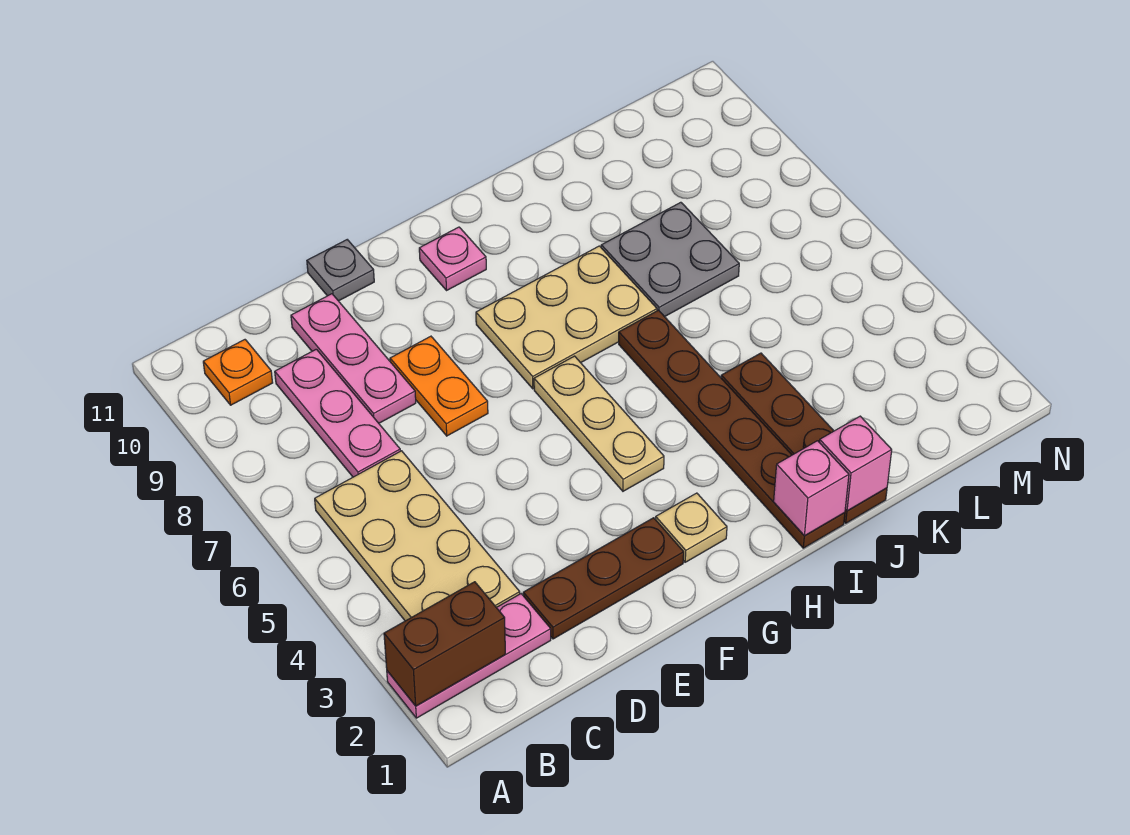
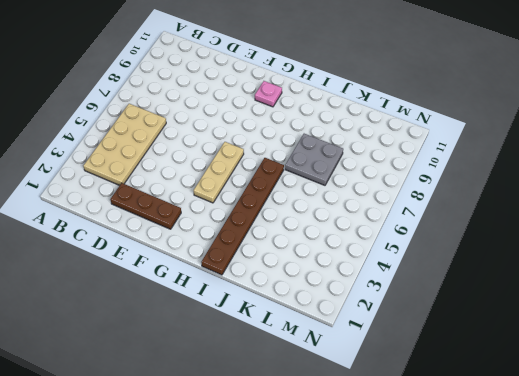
none -> pink 1x3 plate [387,594,551,718]
none -> orange 1x1 plate [203,340,273,405]
none -> pink 1x3 plate [275,349,400,477]

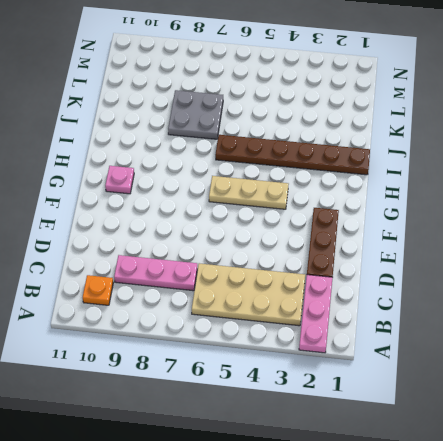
none -> pink 1x3 plate [291,294,416,423]
none -> orange 1x2 plate [390,336,488,436]
none -> grey 1x1 plate [307,240,374,301]

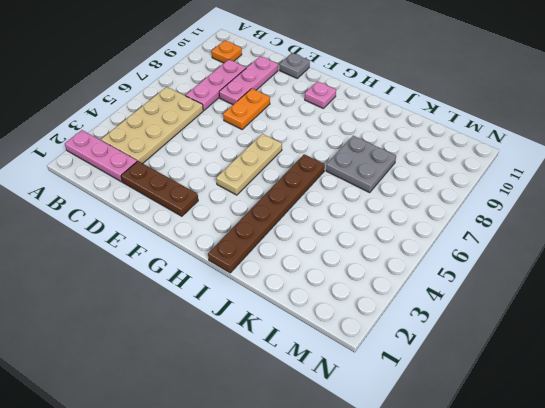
none -> tan 1x1 plate [656,493,727,562]
none -> tan 2x3 plate [476,246,657,389]
none -> brown 1x4 plate [721,353,887,523]

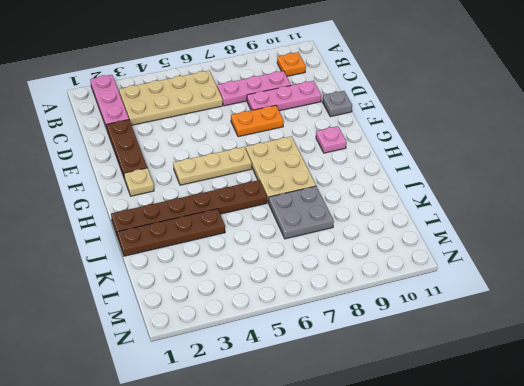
none -> brown 1x2 brick [384,582,505,706]
none -> pink 1x1 brick [774,441,849,536]
none -> pink 1x1 brick [819,416,892,511]

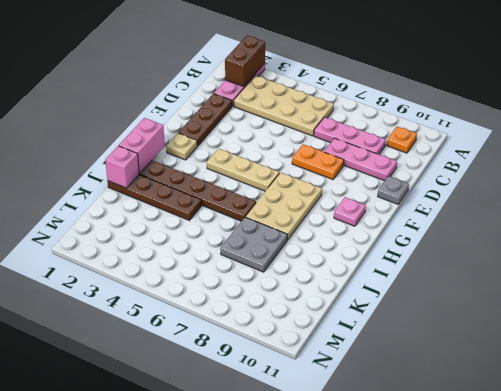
pink 1x2 brick [119,118,165,174] -> pink 1x1 brick [774,441,849,536]

